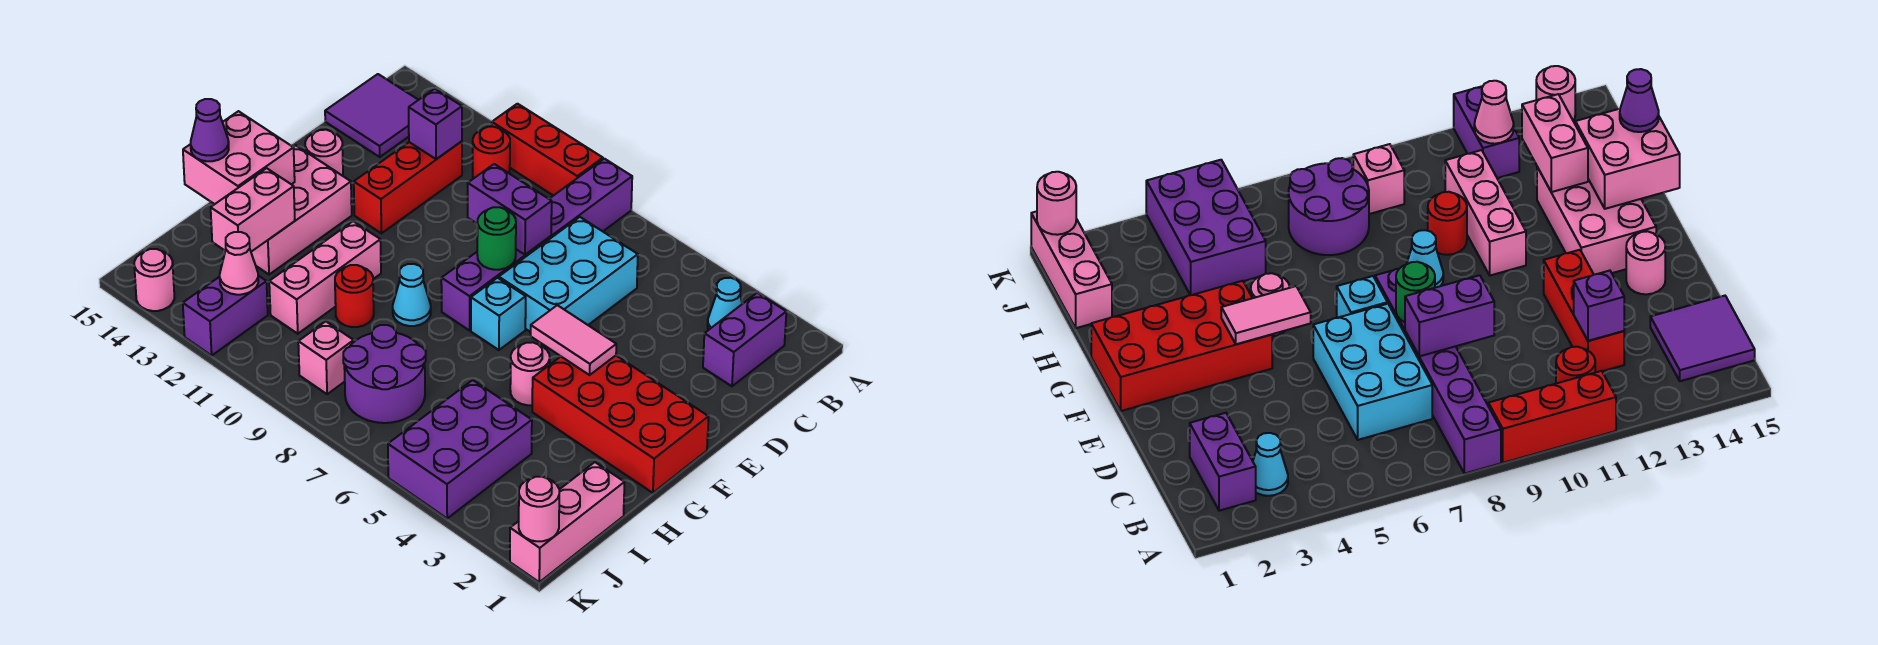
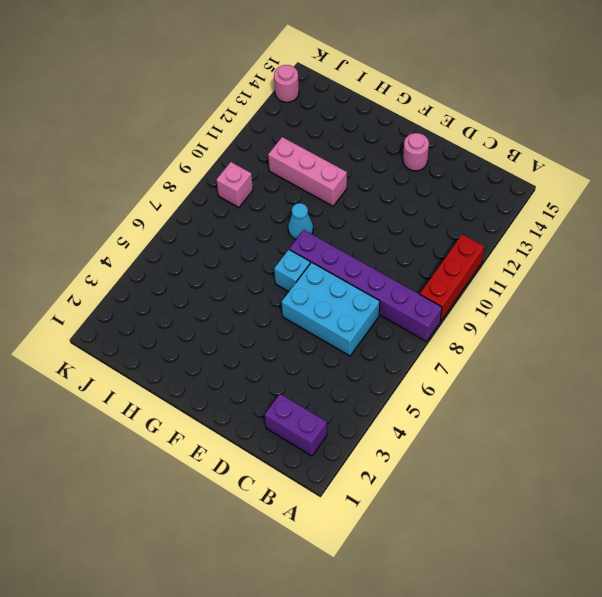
none -> cyan 1x1 cone [708,278,742,330]
none -> red 1x1 round brick [473,127,510,179]
none -> purple 2x2 tile [325,74,418,157]
none -> red 1x3 brick [354,141,462,233]

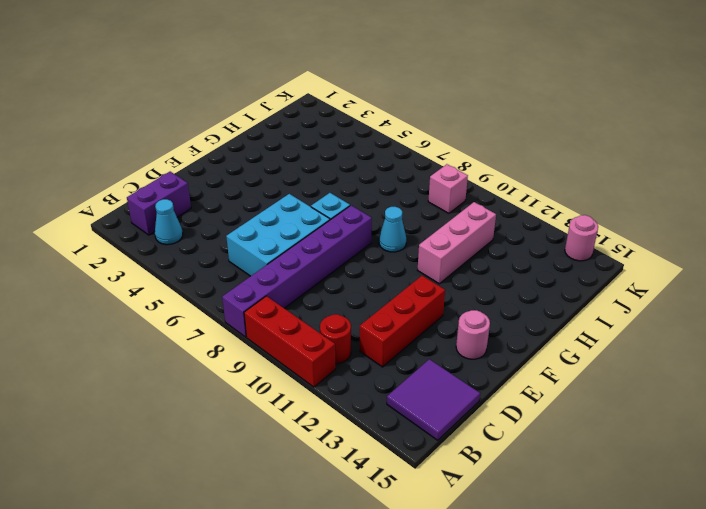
none -> red 2x4 brick [532,356,709,493]
none -> pink 2x3 brick [213,145,352,275]
none -> pink 1x1 round brick [510,342,550,405]
none -> red 1x1 round brick [335,265,374,327]

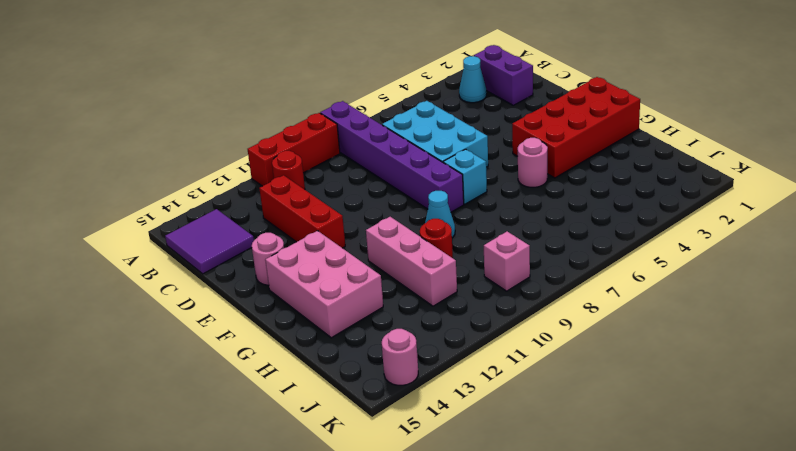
none -> pink 1x3 brick [510,462,625,582]
none -> purple 2x3 brick [388,380,532,518]
none -> purple 2x2 round brick [343,325,426,423]
none -> purple 1x2 brick [183,276,268,355]

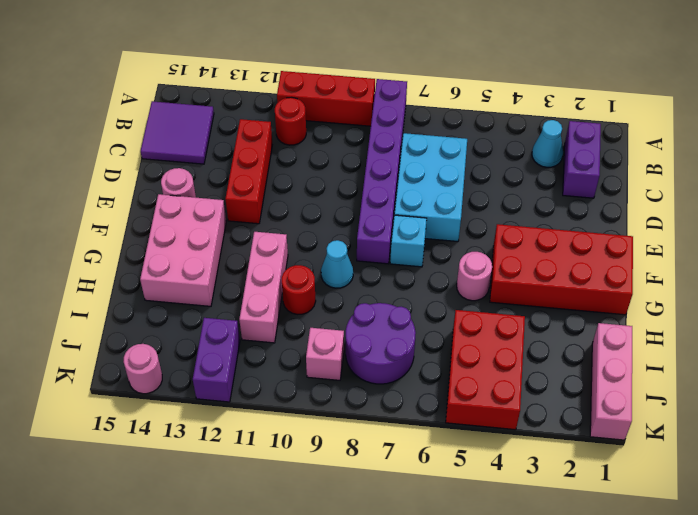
red 2x3 brick [446,310,525,430] -> purple 2x3 brick [388,380,532,518]
none -> purple 1x1 brick [409,89,462,159]
none -> purple 1x2 brick [468,164,552,255]
none -> green 1x1 round brick [477,207,516,270]
none -> pink 1x2 tile [531,305,616,375]

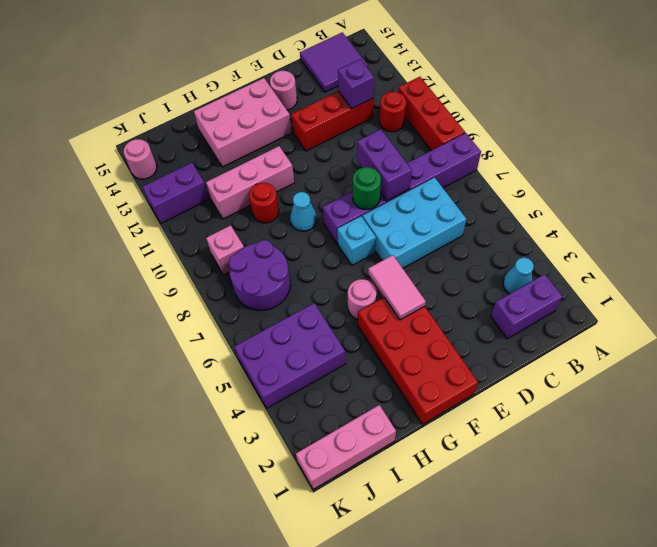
none -> pink 2x2 brick [183,111,295,204]
none -> pink 1x2 brick [211,168,295,252]
none -> pink 1x1 cone [220,232,258,295]
none -> pink 1x1 round brick [519,477,559,541]

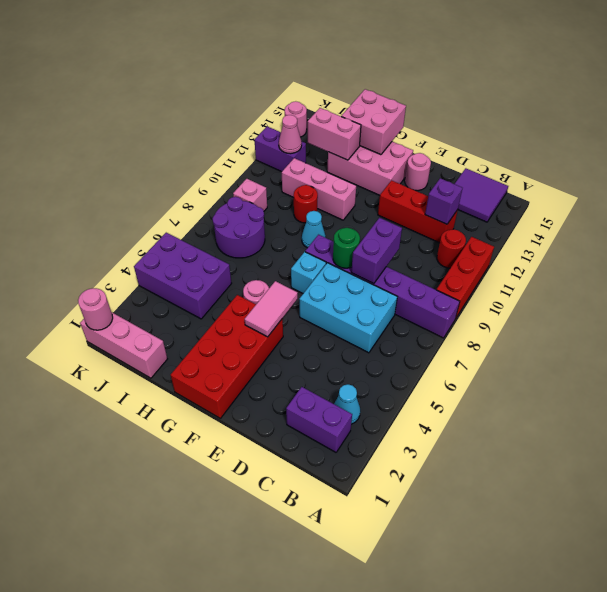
none -> purple 1x1 cone [191,99,229,161]

